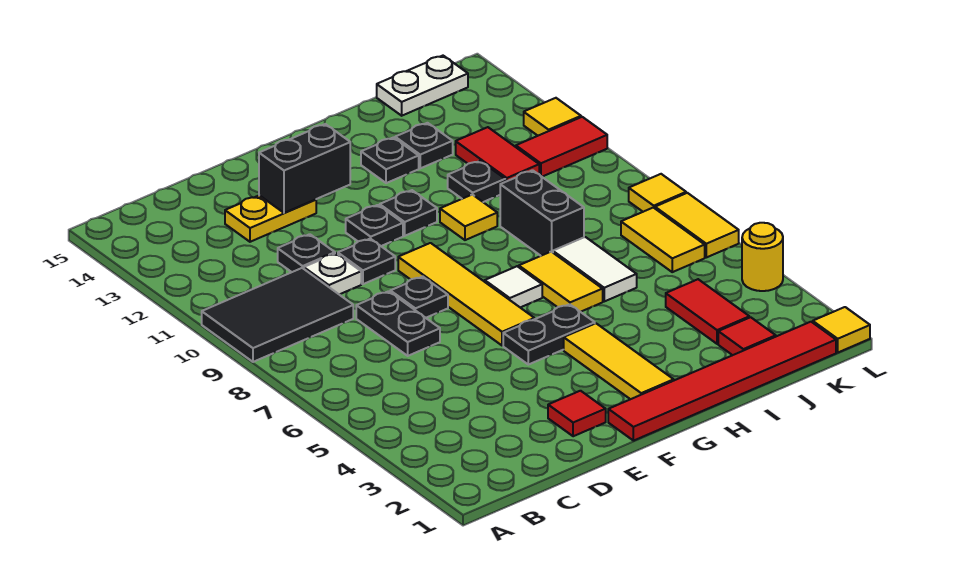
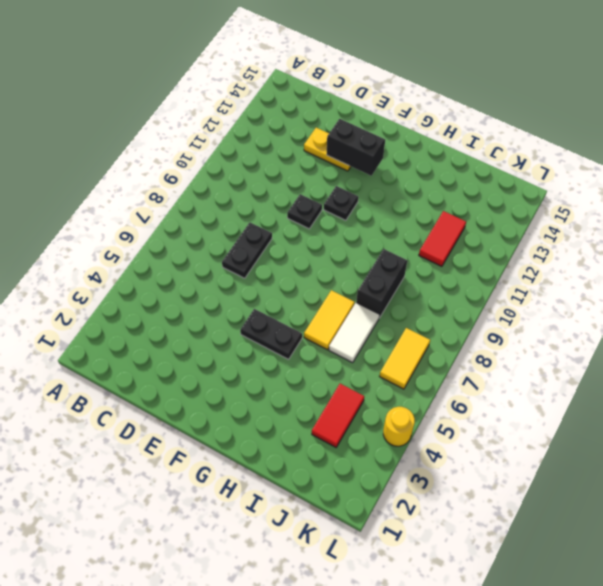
none -> black 2x3 tile [202,268,353,362]
none -> white 1x1 plate [304,253,361,295]
none -> black 1x1 plate [278,234,335,272]
none -> red 1x1 tile [548,391,606,436]

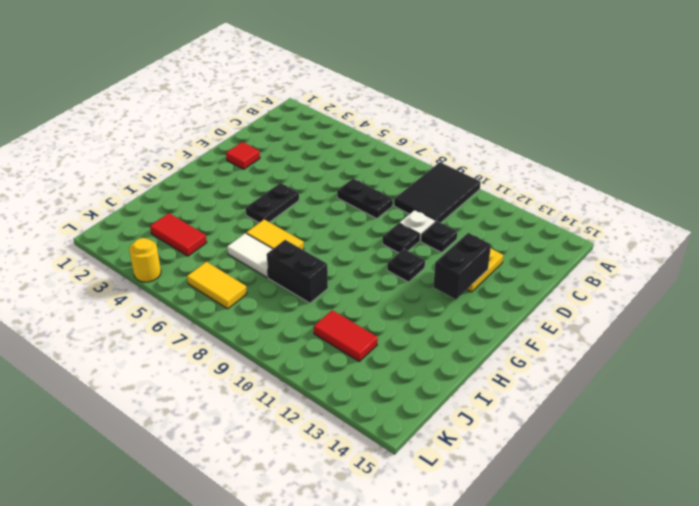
none -> black 1x1 plate [390,277,448,318]
none -> red 1x6 tile [608,322,836,441]
none -> yellow 1x4 tile [398,243,534,346]
none -> yellow 1x3 tile [564,323,674,399]

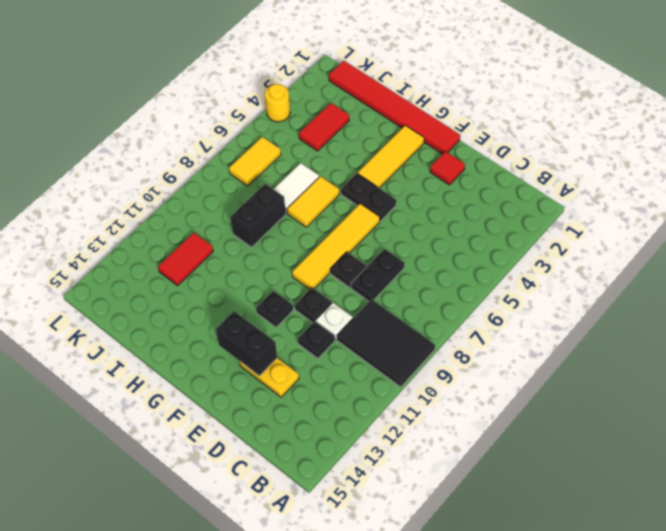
none -> white 1x1 tile [485,266,542,308]
none -> black 1x1 plate [380,190,437,236]
none -> yellow 1x1 tile [440,195,497,240]
none -> black 1x1 plate [361,138,419,183]

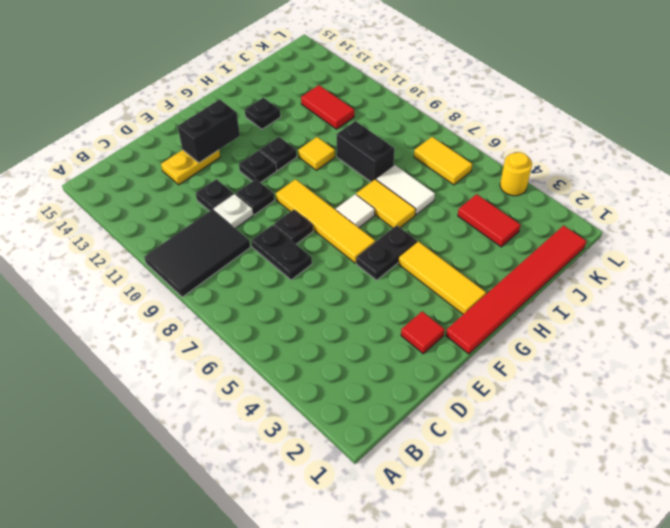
none -> black 1x1 plate [448,161,505,202]
none -> black 1x1 plate [395,123,453,168]
none -> red 1x1 tile [718,317,776,355]
none -> white 1x2 plate [377,56,468,116]

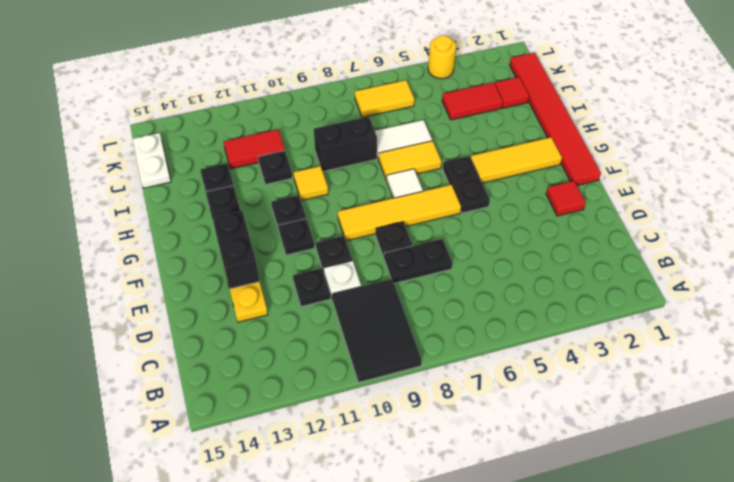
none -> red 1x2 tile [516,117,607,177]
none -> yellow 1x1 tile [813,307,870,352]
none -> yellow 1x2 tile [655,193,739,257]
none -> yellow 1x1 tile [629,174,686,212]

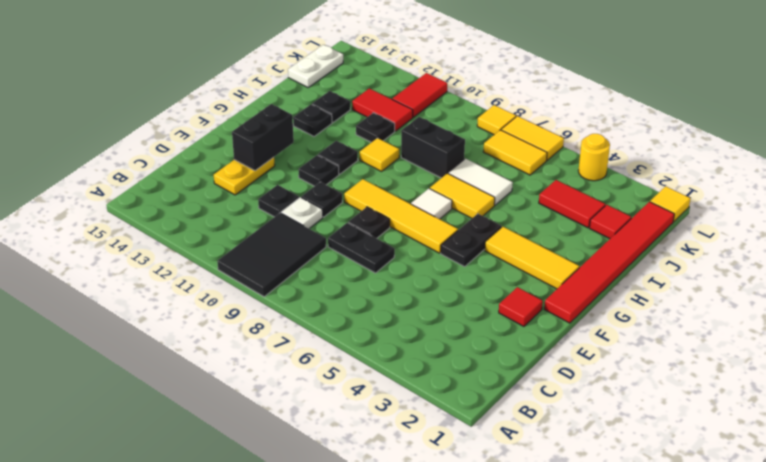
none -> yellow 1x1 tile [524,98,581,136]

